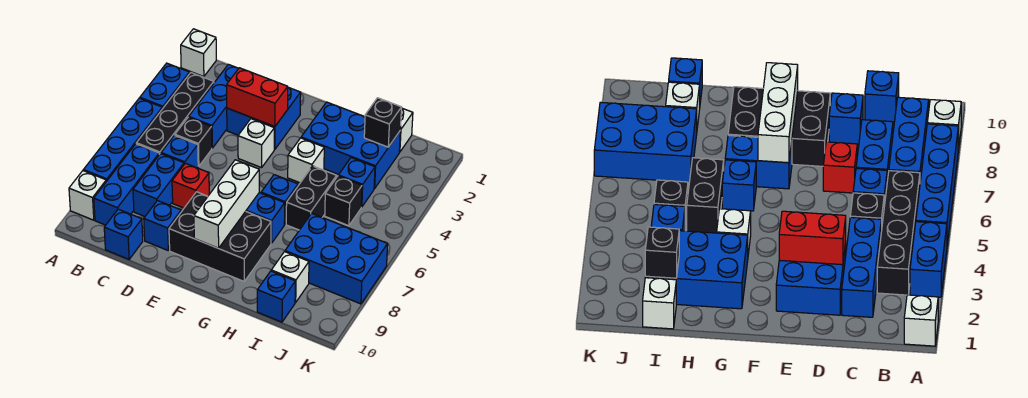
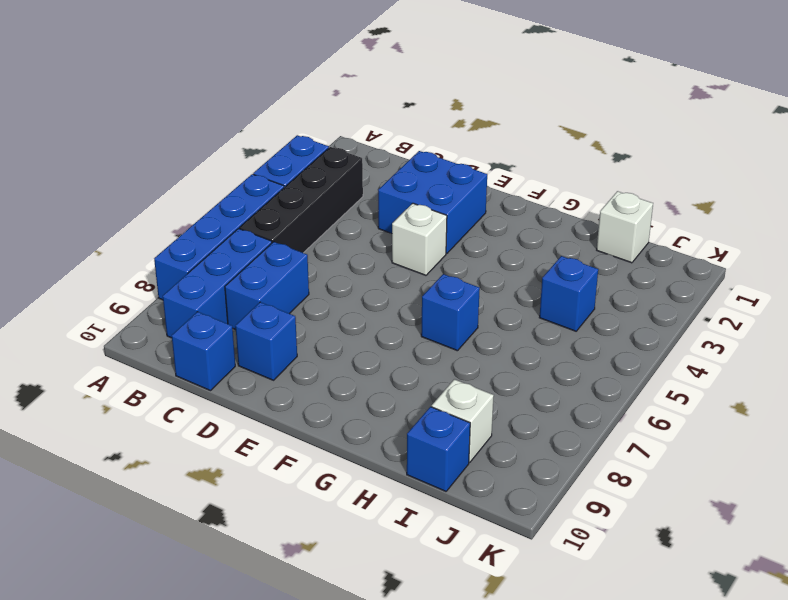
none -> white 1x1 brick [181,29,216,77]
none -> white 1x1 brick [69,171,106,220]
none -> blue 1x3 brick [189,64,239,148]
none -> black 1x1 brick [175,117,212,166]

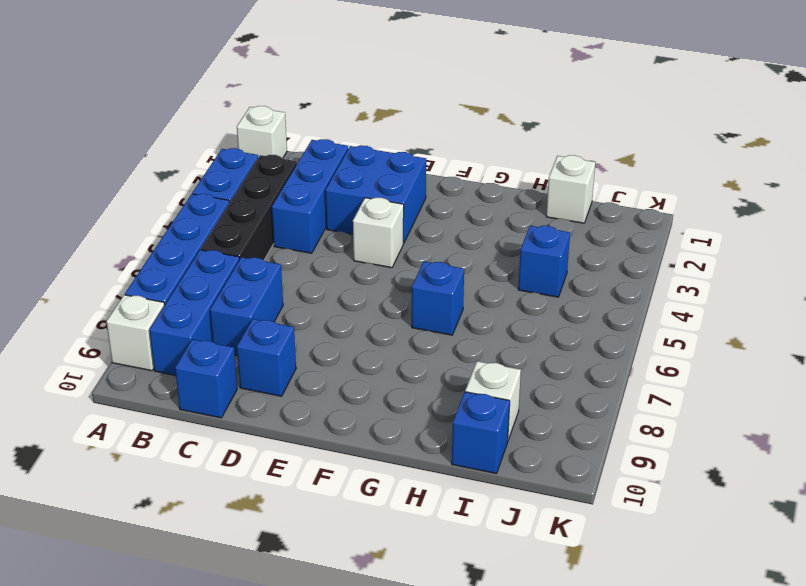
none -> black 1x1 brick [175,117,212,166]
none -> blue 1x1 brick [161,135,198,168]
none -> red 1x1 brick [172,163,209,208]
none -> black 2x3 brick [169,192,271,281]

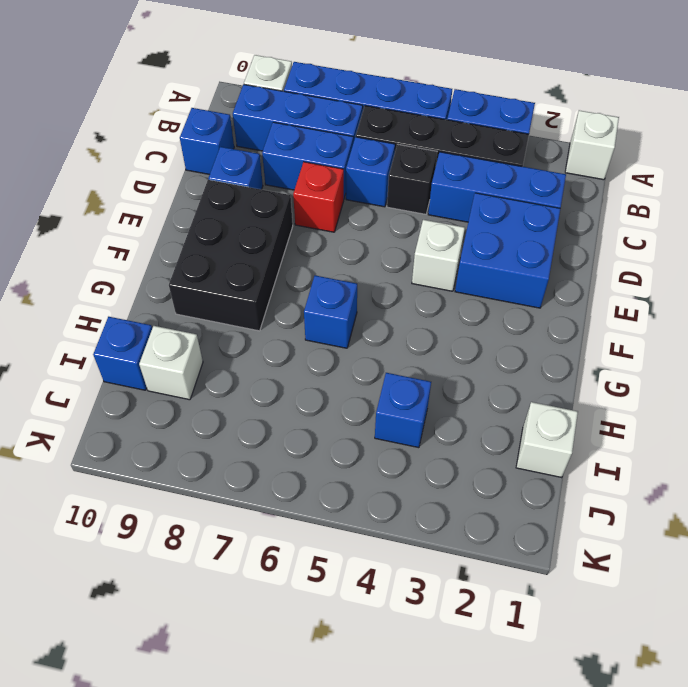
none -> blue 1x2 brick [246,193,285,243]
none -> blue 2x3 brick [301,102,400,189]
none -> white 1x1 brick [288,138,324,183]
none -> black 1x2 brick [286,166,337,230]

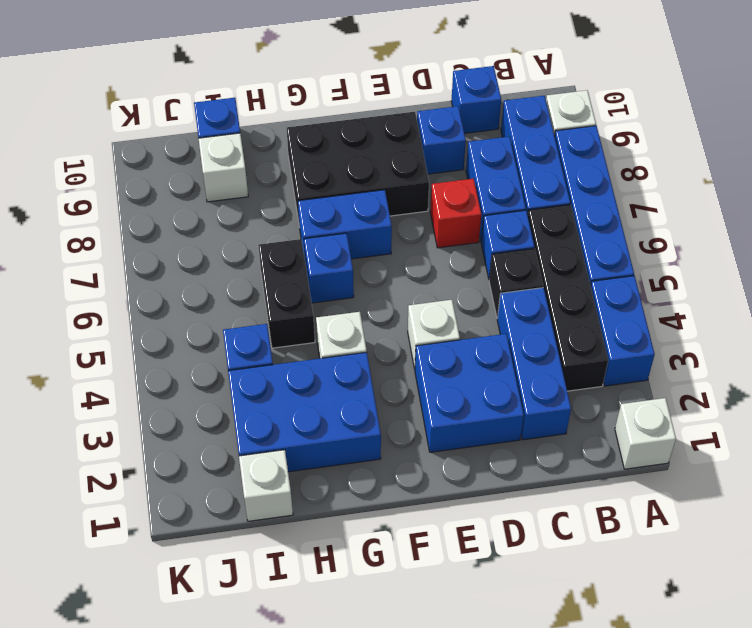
none -> black 1x1 brick [325,176,362,226]
none -> blue 2x3 brick [285,213,388,304]
none -> red 1x2 brick [227,68,288,127]
none -> white 1x3 brick [194,160,259,248]

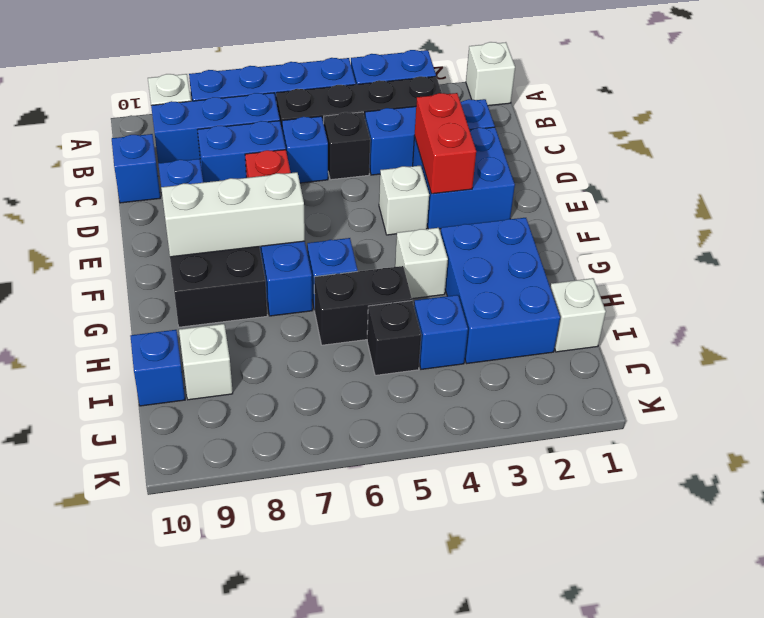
none -> blue 2x3 brick [285,213,388,304]
none -> black 1x1 brick [364,98,402,147]

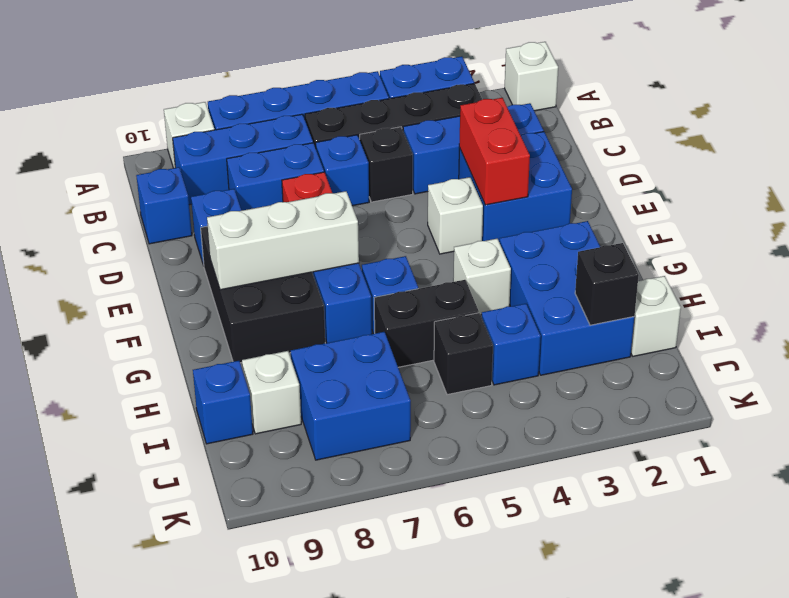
blue 2x2 brick [291,332,411,460] -> blue 2x3 brick [285,213,388,304]

